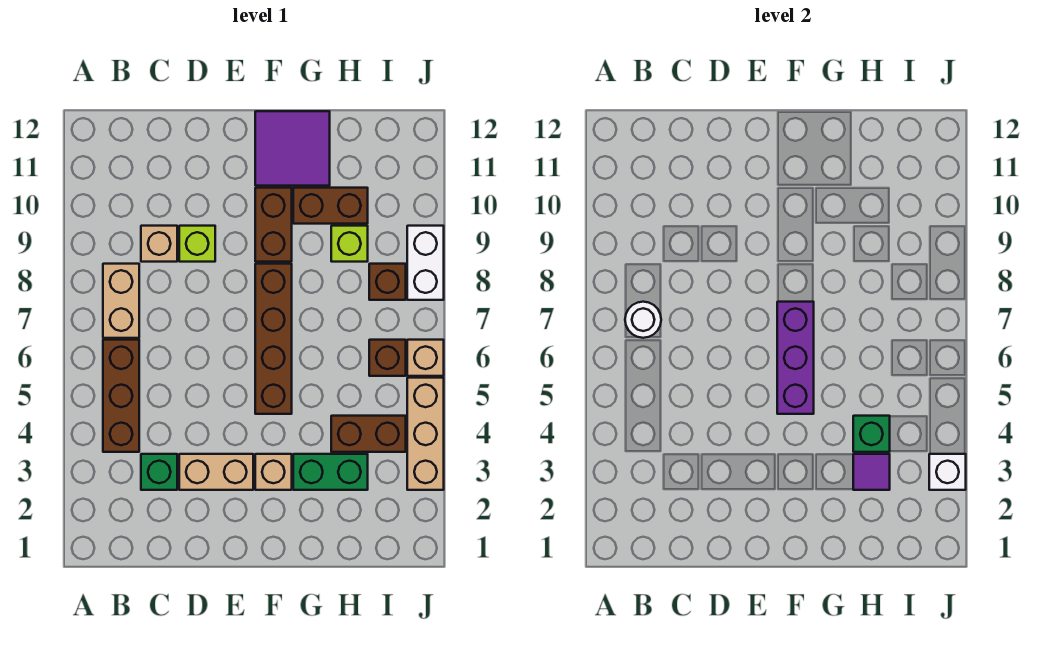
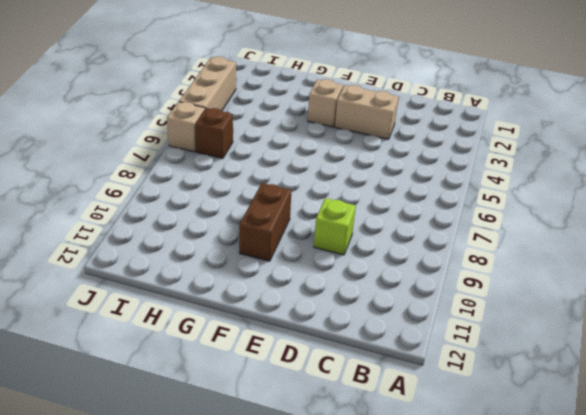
none -> brown 1x3 brick [103,340,139,452]
none -> tan 1x2 brick [103,264,139,338]
none -> green 1x1 brick [141,454,177,490]

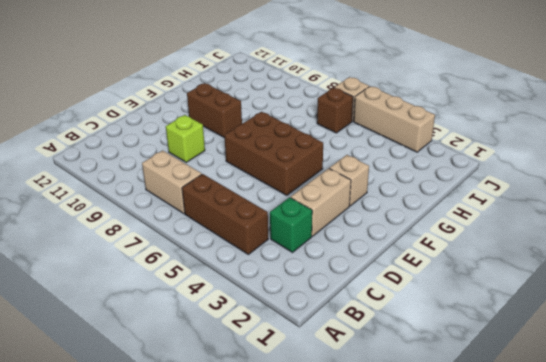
brown 2x3 brick [224,112,323,195] -> brown 1x4 brick [255,264,292,414]
none -> tan 1x1 brick [141,226,177,262]
none -> purple 2x2 tile [255,111,330,186]
none -> green 1x2 brick [293,454,368,490]

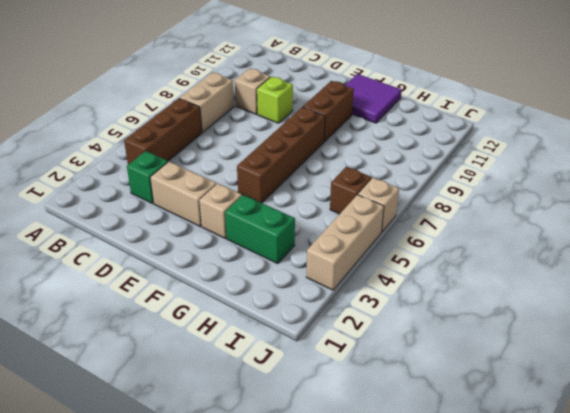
none -> brown 1x2 brick [293,188,368,224]
none -> brown 1x2 brick [331,416,406,452]
none -> lime 1x1 brick [331,226,368,262]

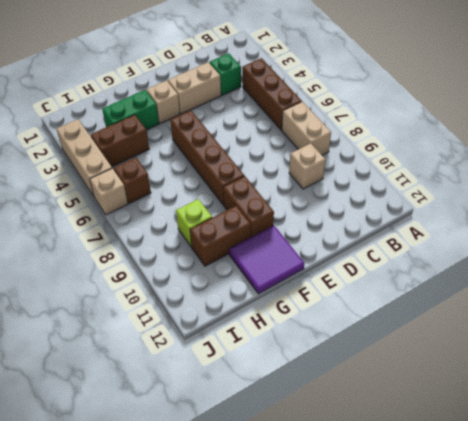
none -> lime 1x1 brick [179,226,215,262]
none -> brown 1x1 brick [369,264,406,300]
none -> white 1x2 brick [407,226,444,300]

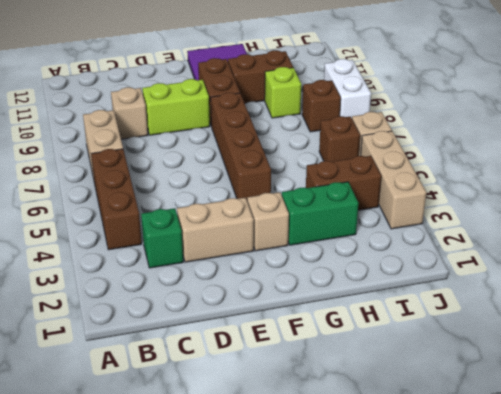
lime 1x2 brick [142,79,210,135] -> lime 1x1 brick [179,226,215,262]
none -> white 1x1 round brick [625,302,661,338]
none -> purple 1x3 brick [777,302,814,414]
none -> purple 1x1 tile [853,454,890,490]

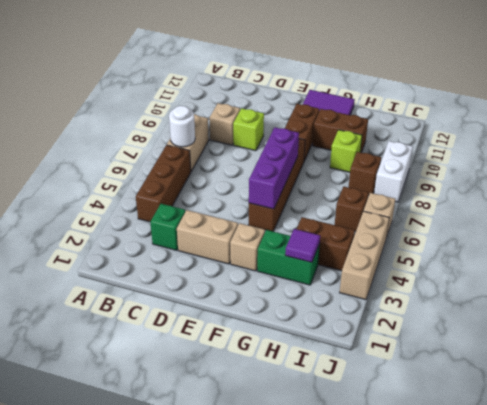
none -> green 1x1 brick [853,416,890,452]
none -> white 1x1 brick [929,454,966,490]

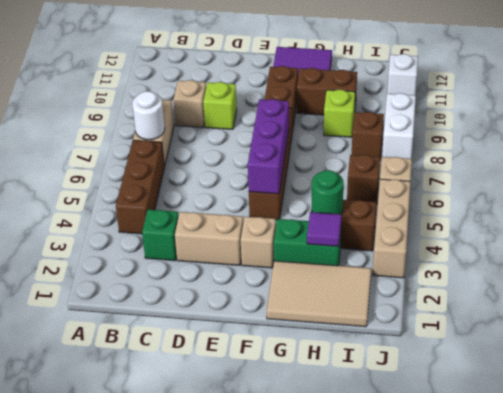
tan 2x3 tile [267,261,371,327] -> none
green 1x1 round brick [312,170,343,214] -> green 1x1 brick [853,416,890,452]
white 1x1 brick [387,54,418,95] -> white 1x1 brick moved to [929,454,966,490]

